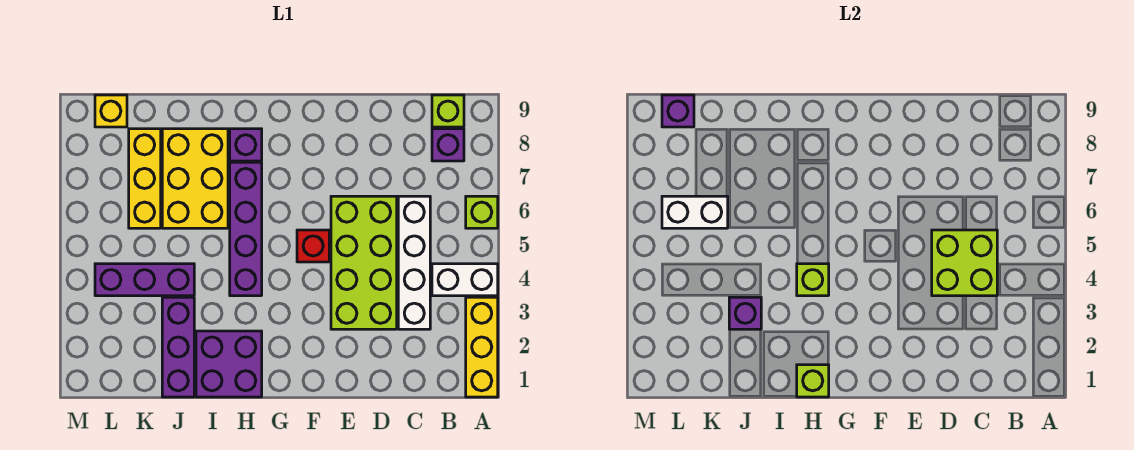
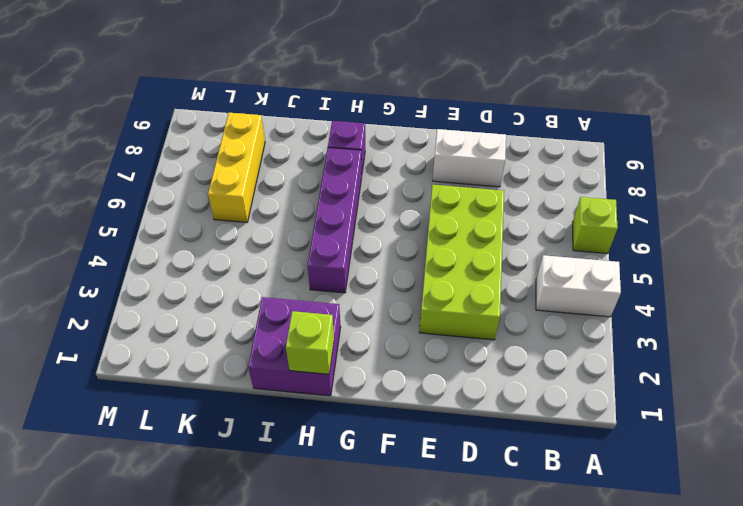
white 1x2 brick [433,129,506,187] -> white 1x2 brick moved to [662,196,728,228]
none -> yellow 1x3 brick [466,297,498,397]
none -> purple 1x1 brick [432,129,464,161]
none -> lime 1x1 brick [432,95,464,127]

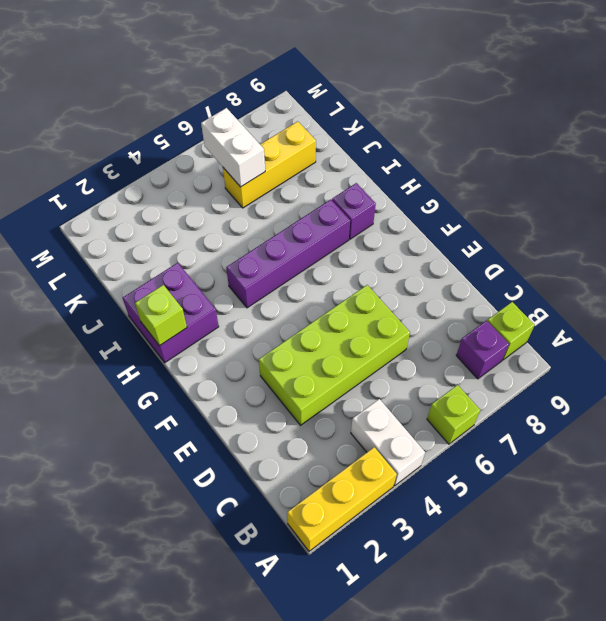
none -> white 1x4 brick [398,196,430,329]
none -> red 1x1 brick [297,230,329,262]
none -> yellow 2x3 brick [162,129,228,228]

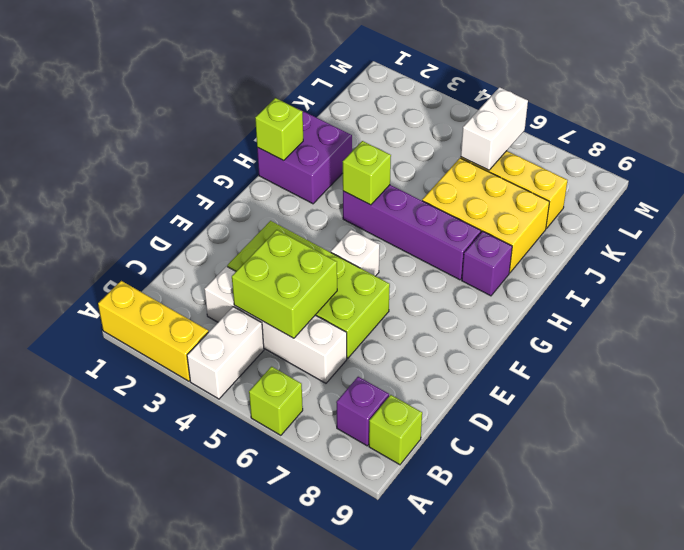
white 1x1 brick [331,230,380,276] -> red 1x1 brick [297,230,329,262]
none -> purple 1x3 brick [162,297,194,397]
none -> purple 1x3 brick [95,264,194,296]
none -> yellow 1x1 brick [95,95,127,127]

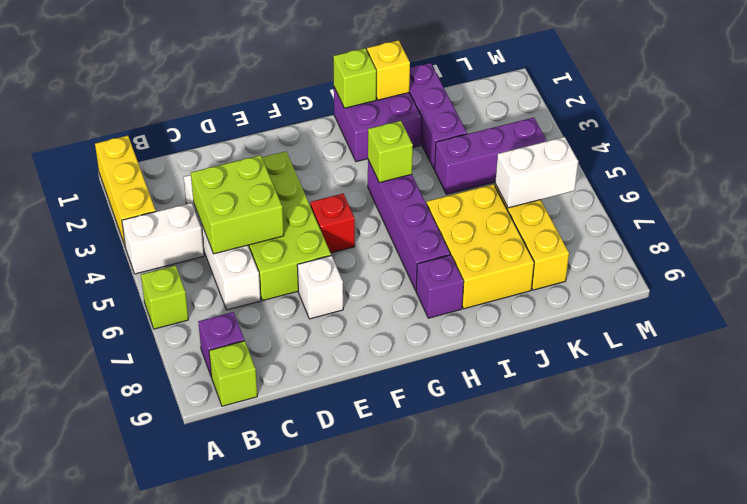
white 1x1 brick [297,256,343,319] -> none
yellow 1x1 brick [367,40,410,100] -> yellow 1x1 brick moved to [95,95,127,127]
none -> purple 1x1 brick [729,297,761,329]
none -> purple 1x1 brick [662,95,694,127]

